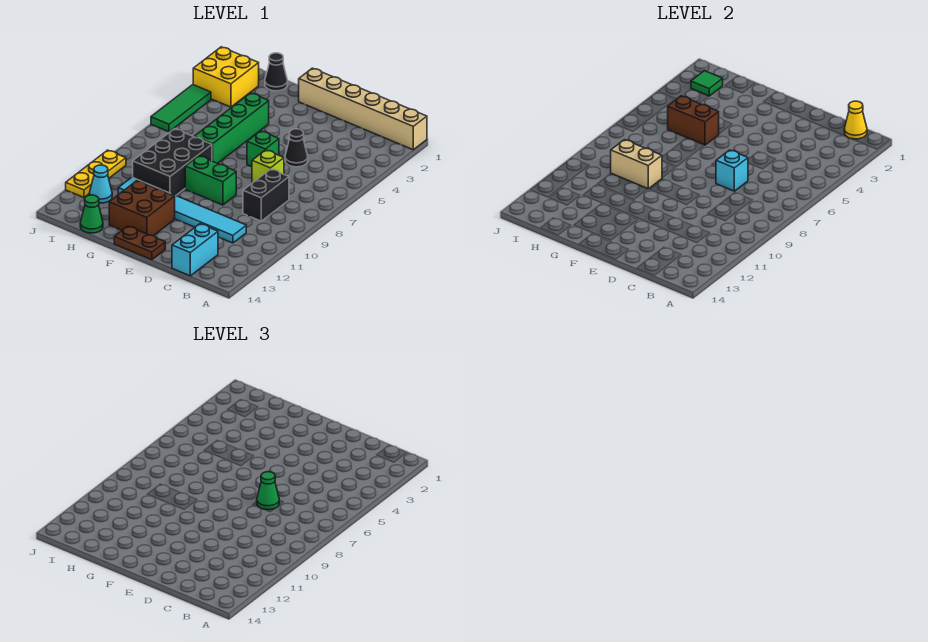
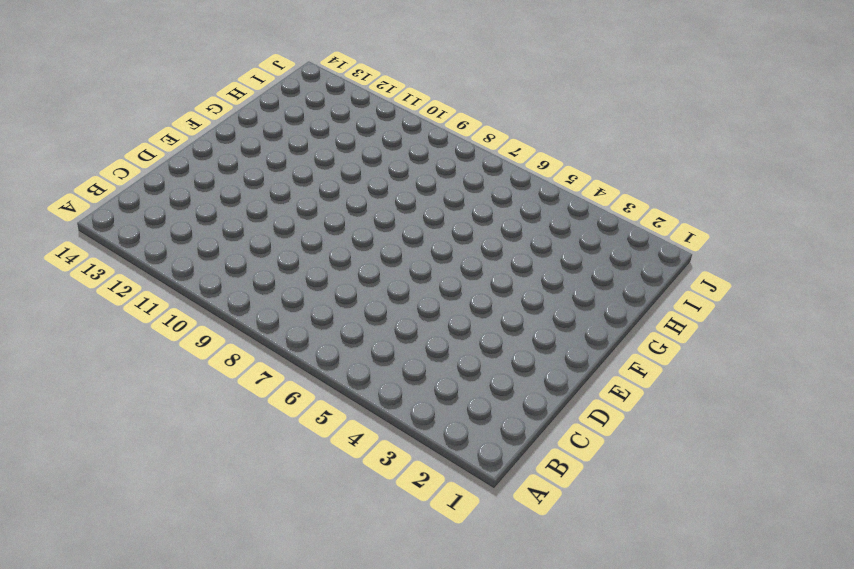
none -> tan 1x6 brick [299,68,427,150]
none -> black 1x2 brick [243,169,289,221]
none -> cyan 1x6 tile [118,177,246,243]

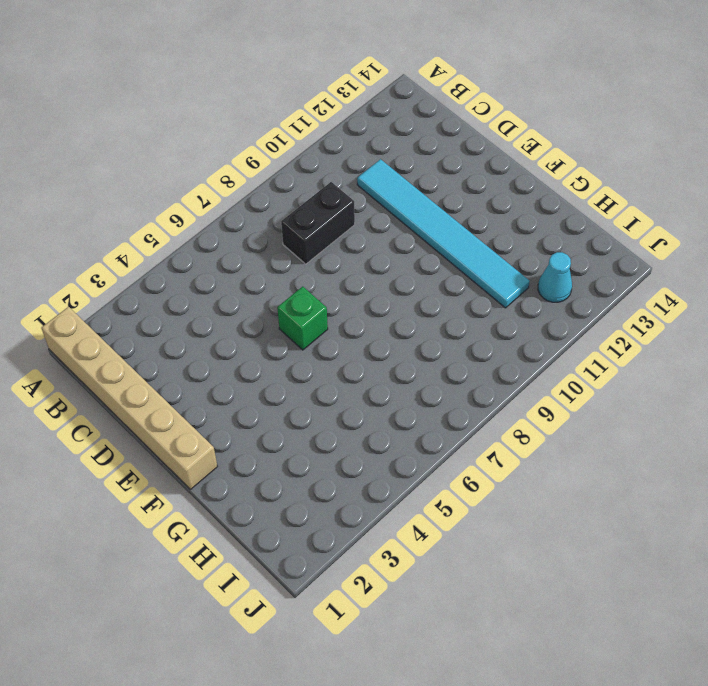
none -> cyan 1x2 brick [172,224,218,276]
none -> black 1x1 cone [285,129,308,167]
none -> lime 1x1 brick [252,150,284,183]

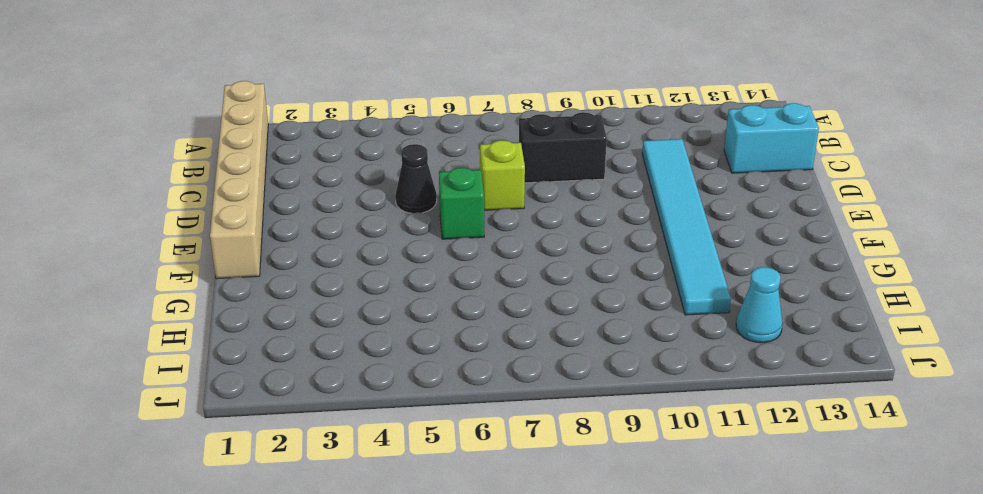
none -> green 1x2 brick [185,156,236,205]
none -> brown 1x2 plate [114,226,165,260]
none -> brown 2x2 brick [109,181,175,236]

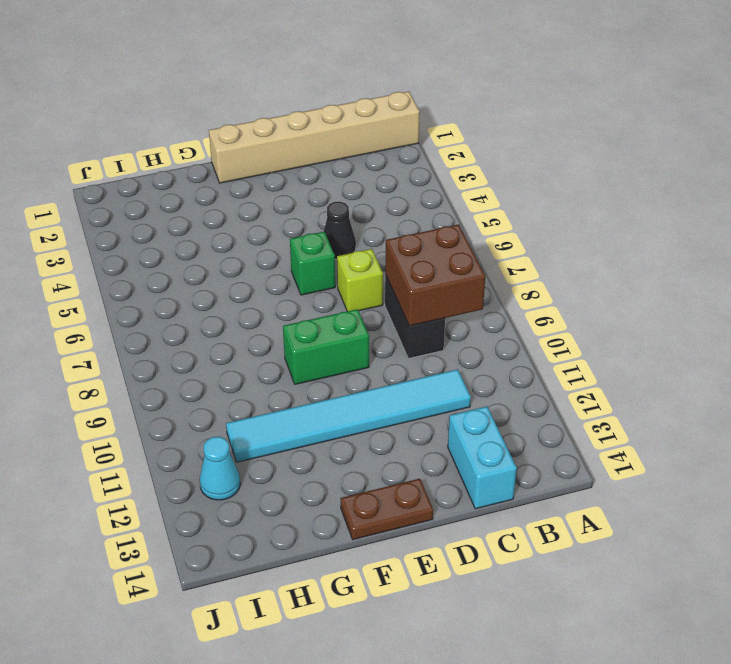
brown 2x2 brick [385,224,485,326] -> brown 2x2 brick moved to [109,181,175,236]
none -> green 1x4 brick [194,93,269,163]
none -> black 2x3 brick [133,129,212,195]
none -> black 1x1 cone [265,53,288,91]

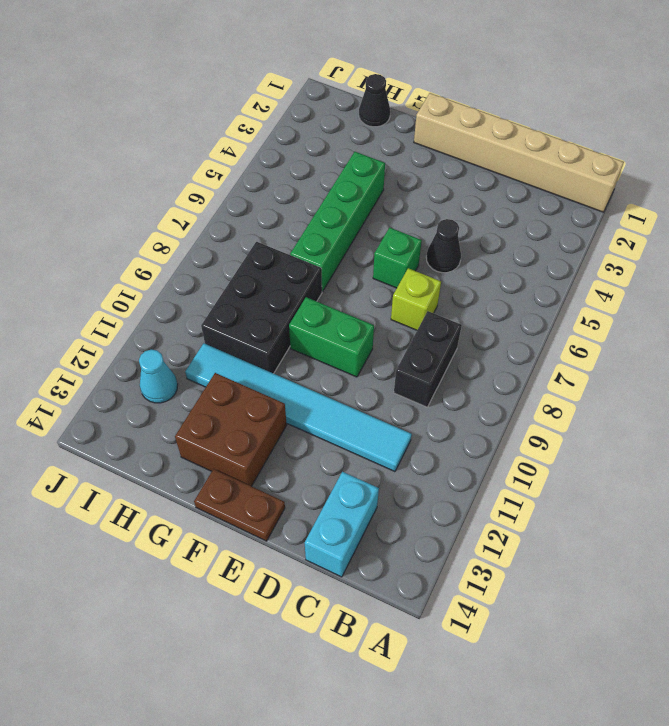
none -> green 1x1 cone [80,195,103,233]
none -> yellow 2x2 brick [193,47,259,107]
none -> green 1x3 tile [151,85,211,132]

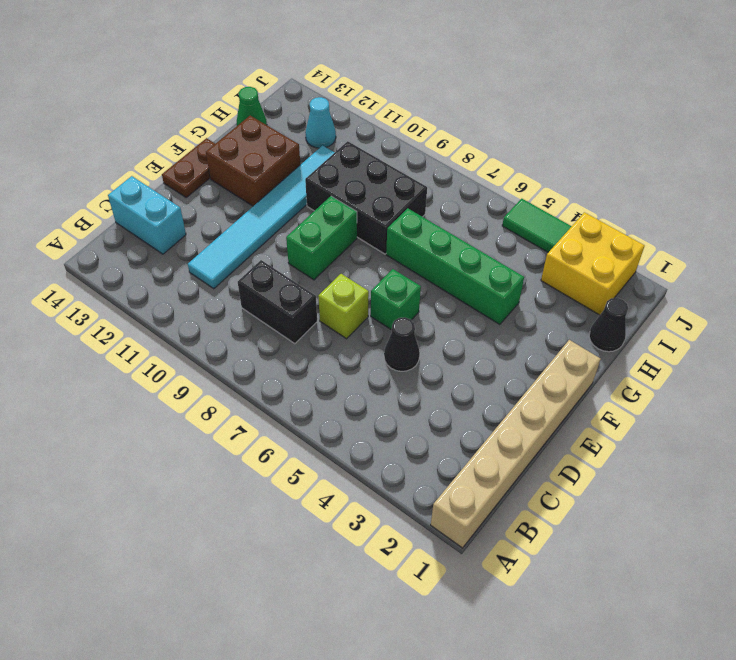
green 1x2 tile [502,199,572,252] -> green 1x3 tile [151,85,211,132]
none -> yellow 1x3 plate [66,150,126,197]
none -> yellow 1x1 cone [844,101,867,139]
none -> cyan 1x1 brick [716,150,748,191]

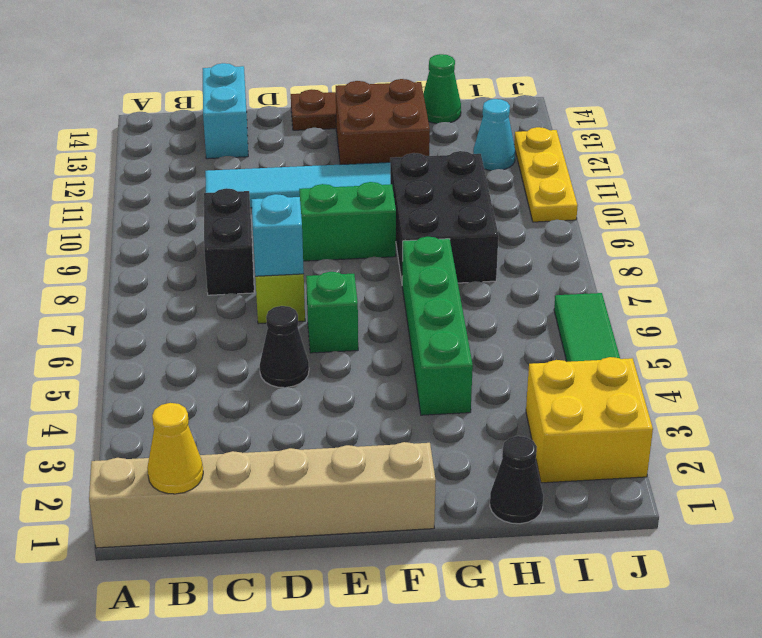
none -> brown 1x2 brick [668,96,719,145]
none -> tan 1x2 brick [611,140,662,189]
none -> green 1x1 tile [691,71,723,96]

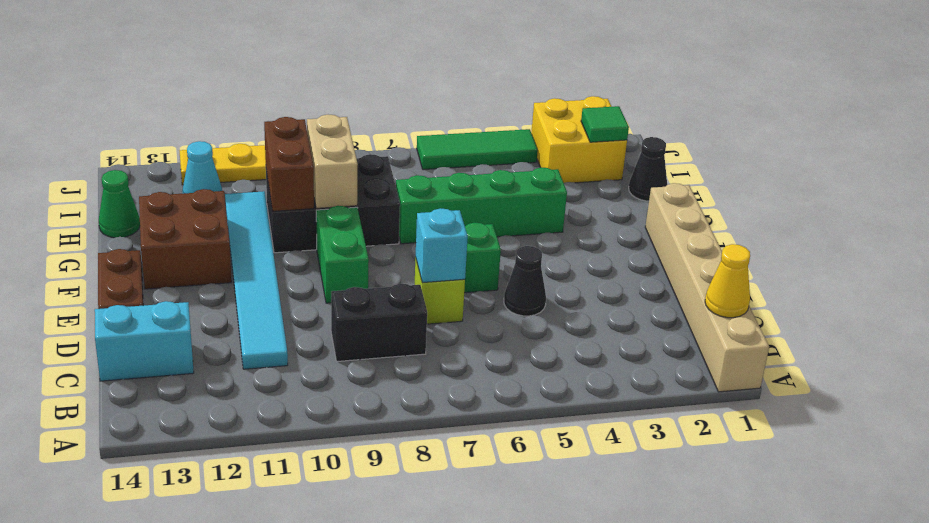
brown 1x2 brick [264,117,314,211] -> brown 1x2 brick moved to [668,96,719,145]
none -> green 1x1 cone [257,472,279,510]

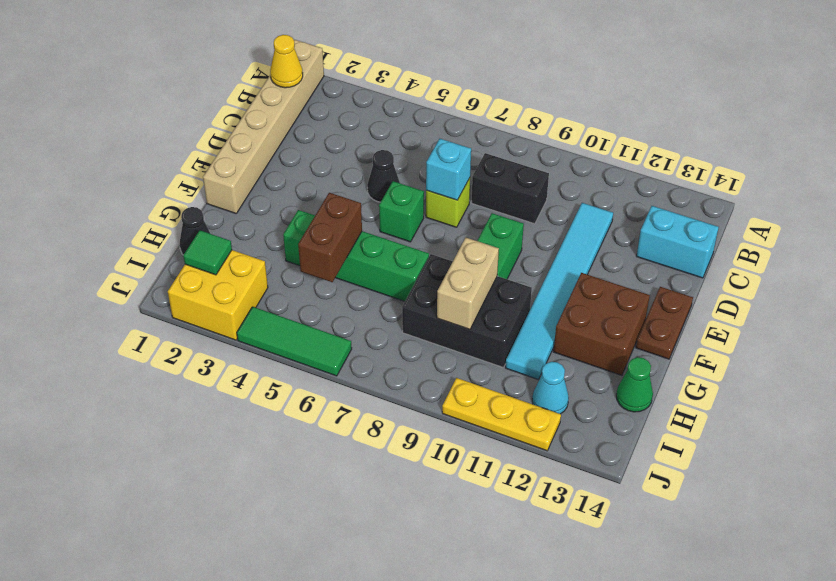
none -> green 1x1 cone [257,472,279,510]

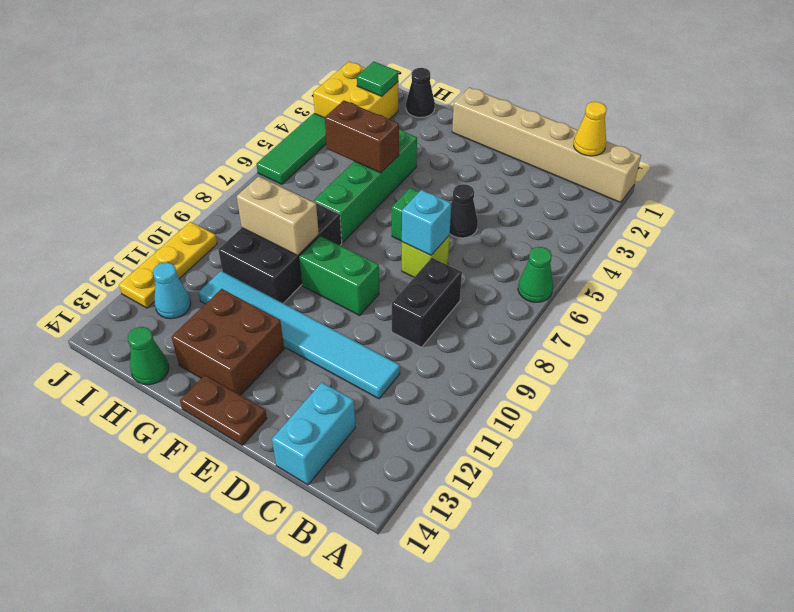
green 1x1 cone [518,247,553,302] -> green 1x1 cone moved to [257,472,279,510]

